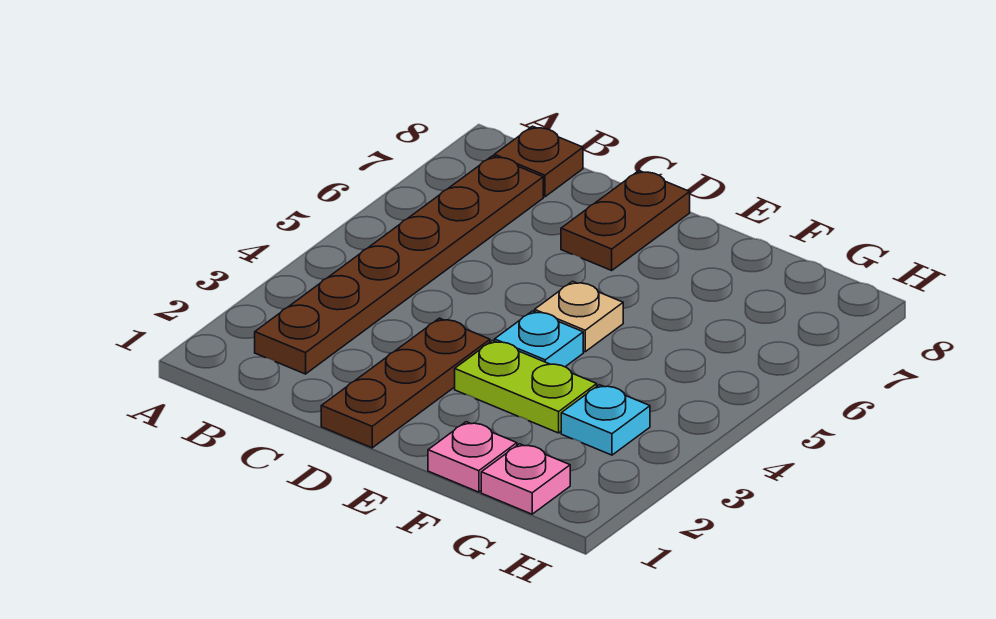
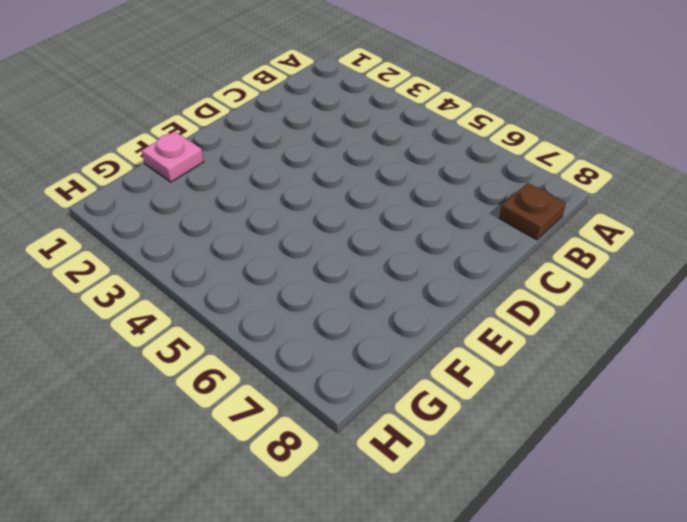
none -> brown 1x6 plate [255,156,543,374]
none -> brown 1x3 plate [321,318,490,448]

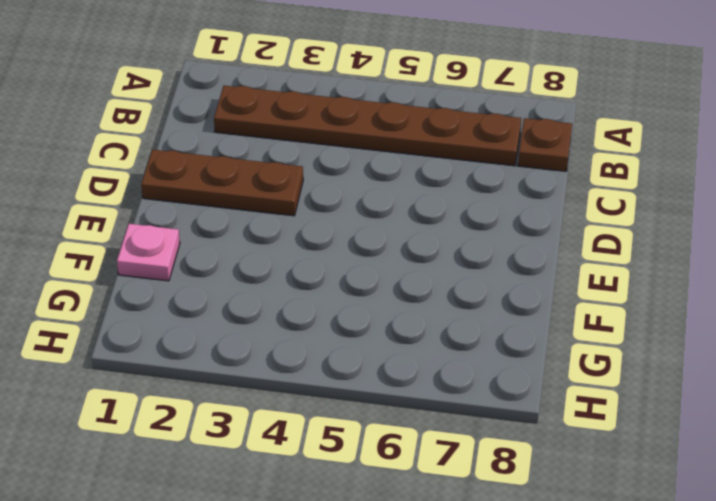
none -> brown 1x2 plate [561,171,690,270]
none -> lime 1x2 plate [455,340,597,433]

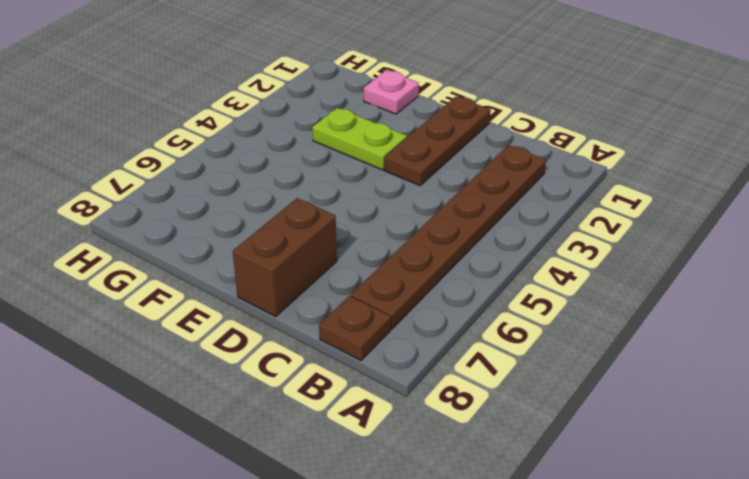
brown 1x2 brick [233,198,337,316] -> brown 1x2 plate [561,171,690,270]
none -> cyan 1x1 plate [495,311,583,367]
none -> tan 1x1 plate [535,281,623,352]

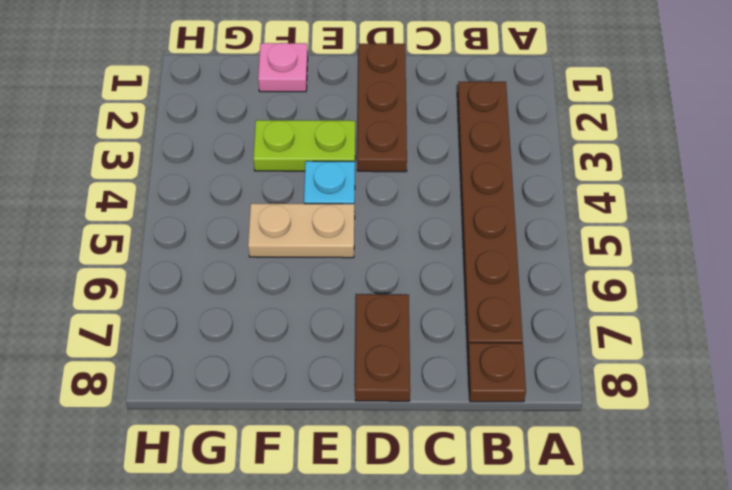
tan 1x2 plate [248,203,355,258] -> tan 1x1 plate [535,281,623,352]
none -> pink 1x1 plate [481,444,570,514]
none -> cyan 1x1 plate [561,385,650,455]

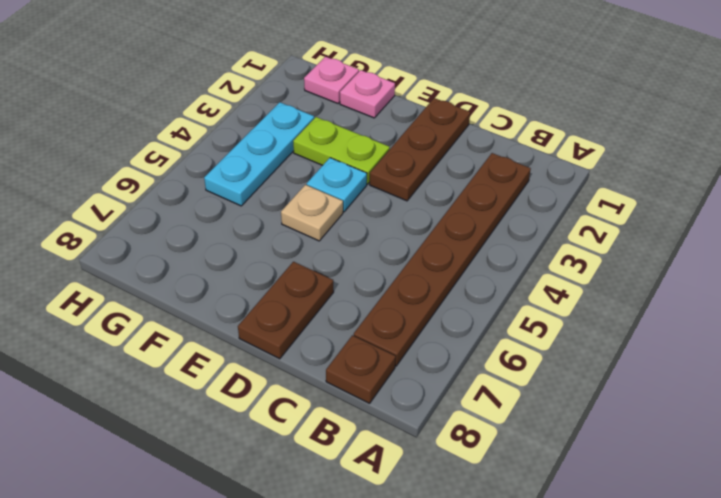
cyan 1x3 plate [204,102,314,206] -> cyan 1x1 plate [561,385,650,455]

